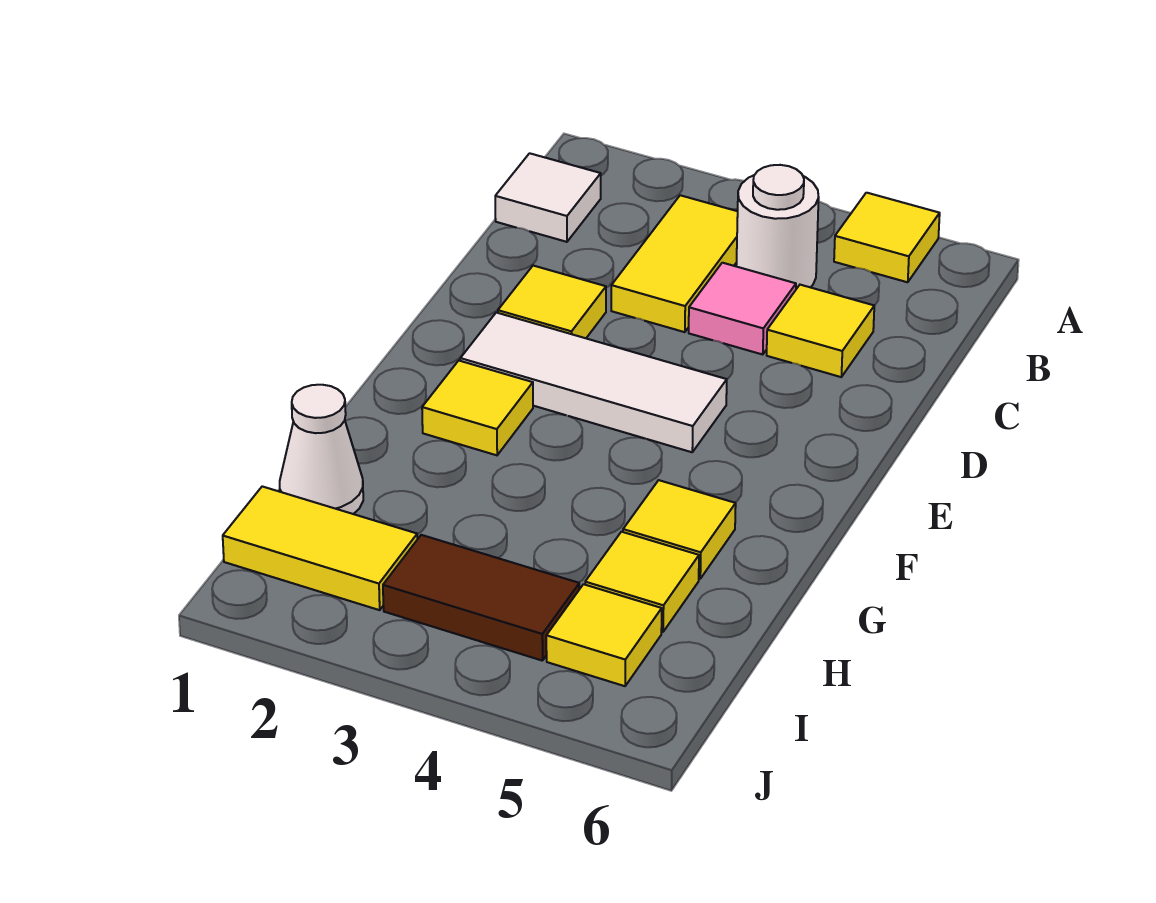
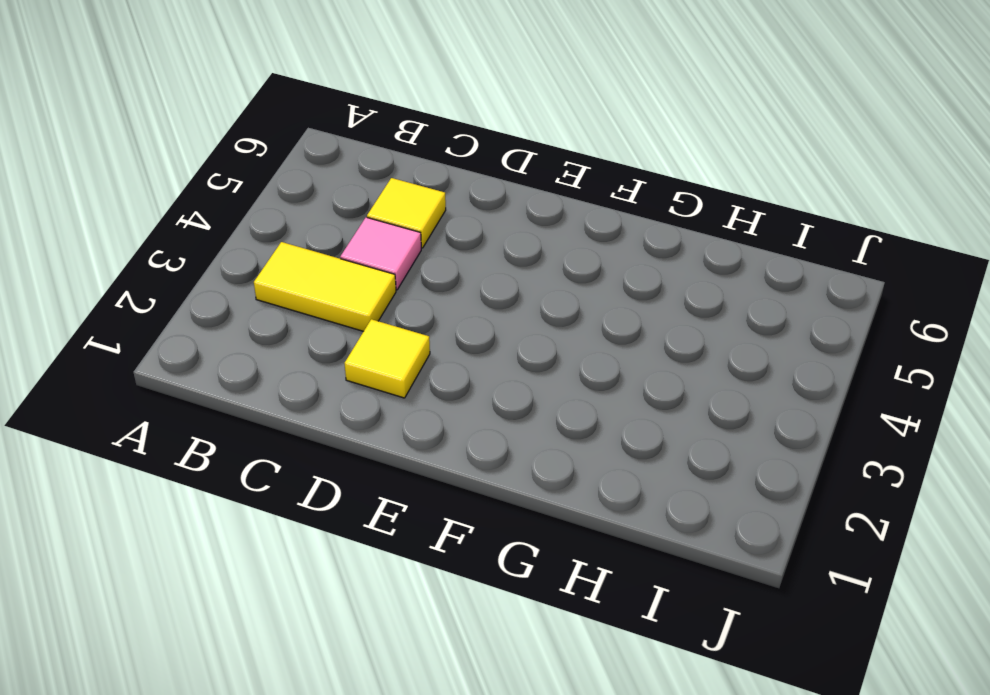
none -> yellow 1x1 tile [834,193,940,282]
none -> white 1x1 tile [495,153,601,242]
none -> white 1x1 round brick [736,165,819,289]

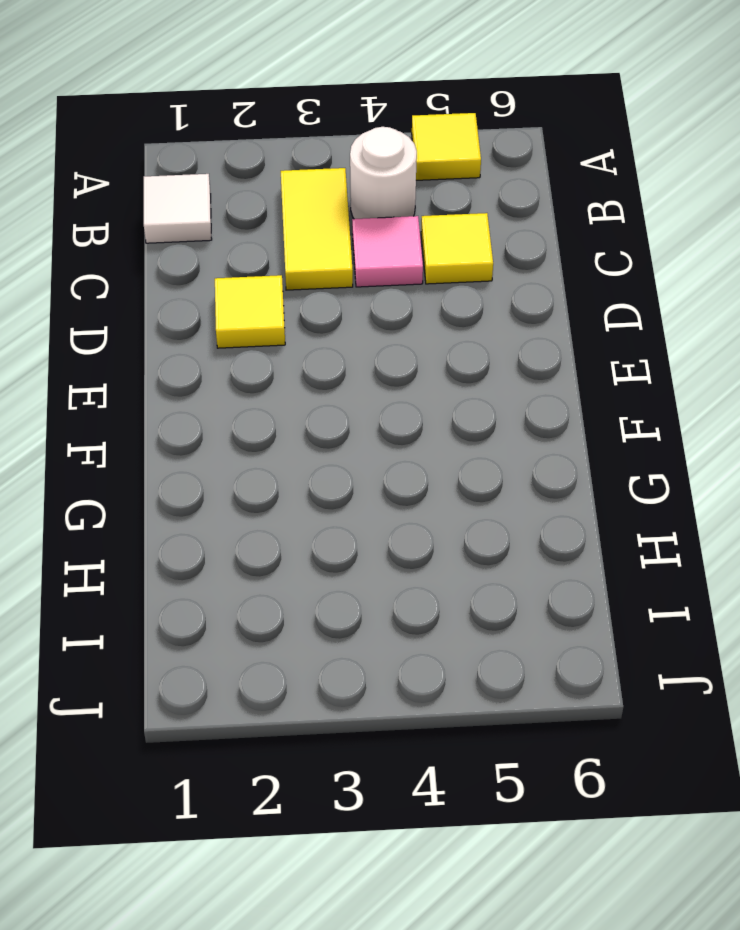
none -> white 1x3 tile [460,313,727,452]
none -> yellow 1x1 tile [422,361,533,455]
none -> yellow 1x1 tile [623,480,736,579]

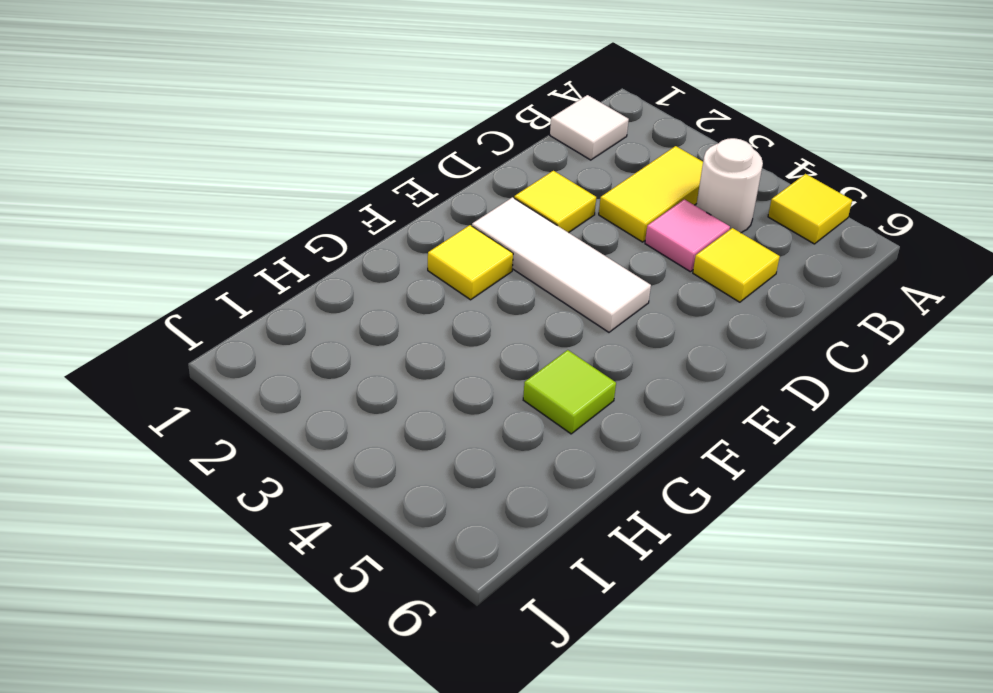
lime 1x1 tile [523,350,616,434] -> yellow 1x1 tile [623,480,736,579]
none -> white 1x1 cone [280,385,363,514]
none -> yellow 1x1 tile [585,532,699,632]
none -> yellow 1x2 tile [223,486,417,610]

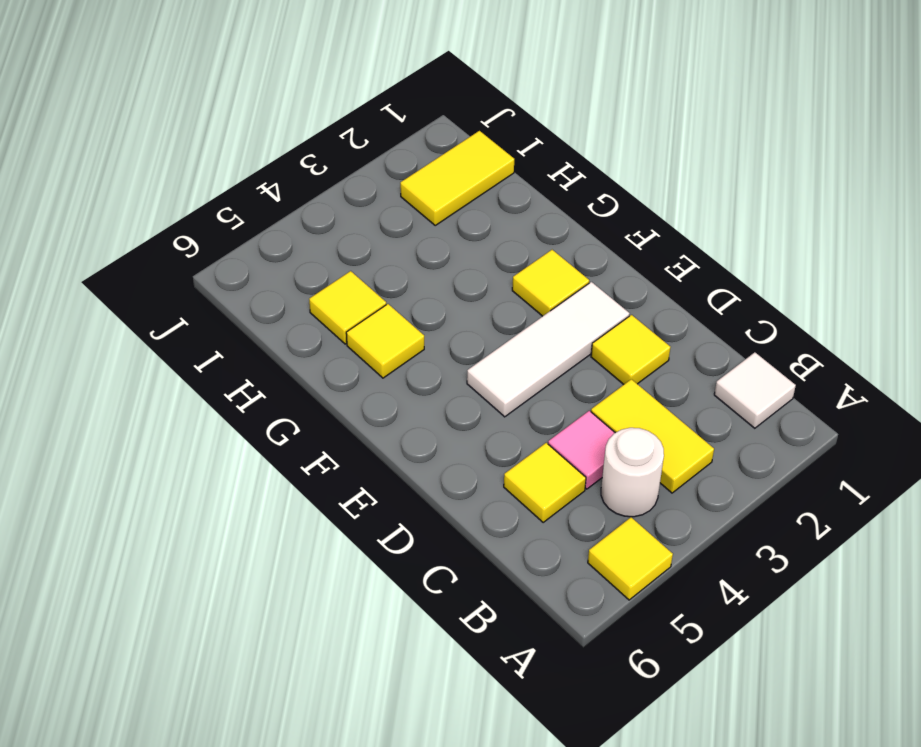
none -> white 1x1 cone [280,385,363,514]
none -> brown 1x2 tile [383,535,579,661]
none -> yellow 1x1 tile [546,584,662,686]

